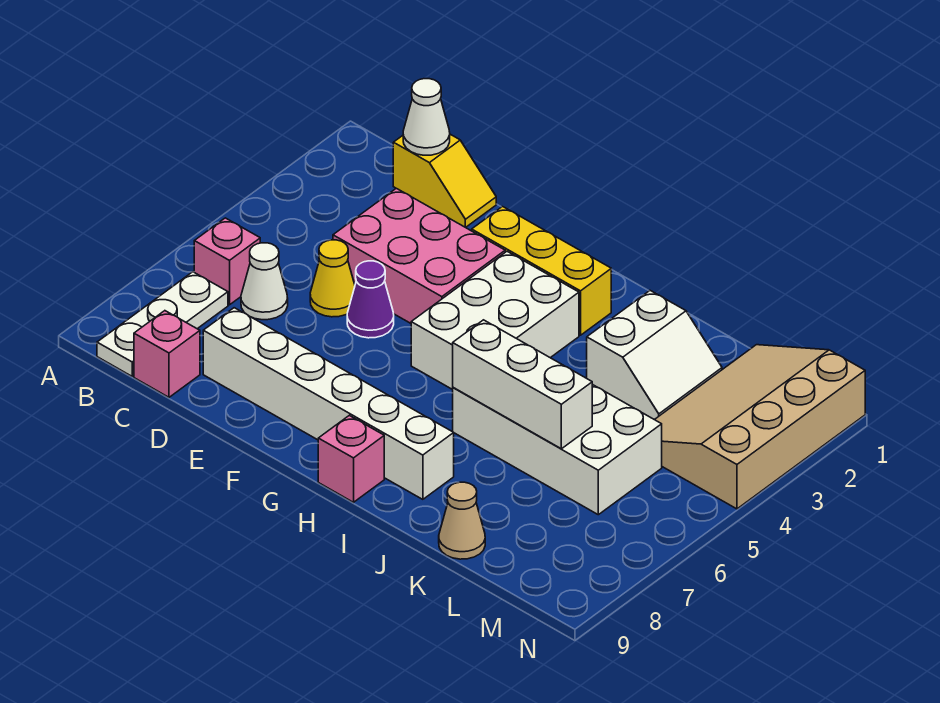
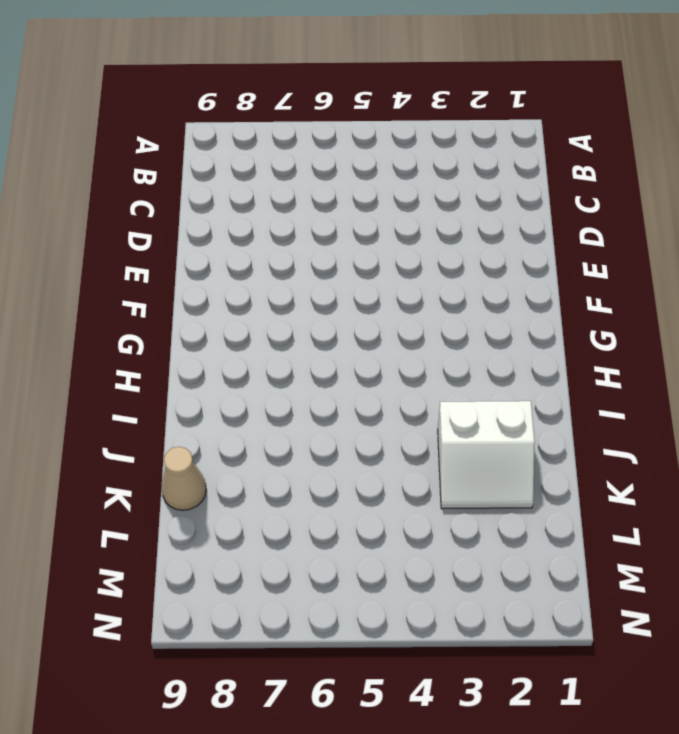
none -> pink 1x1 brick [194,218,260,305]
none -> white 1x3 plate [97,272,228,376]
none -> yellow 1x2 slope [393,134,496,227]

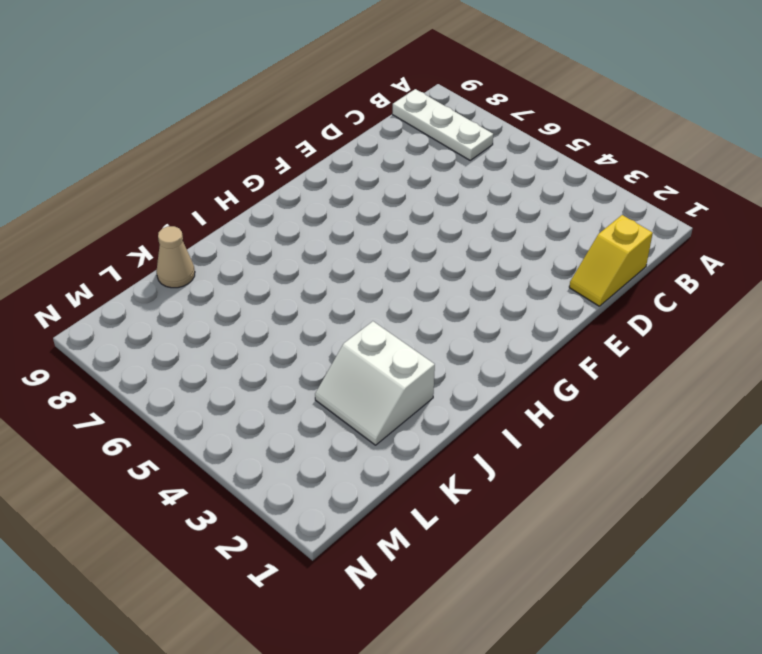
none -> pink 1x1 brick [194,218,260,305]
none -> white 1x1 cone [241,243,288,320]
none -> pink 1x1 brick [134,311,200,397]

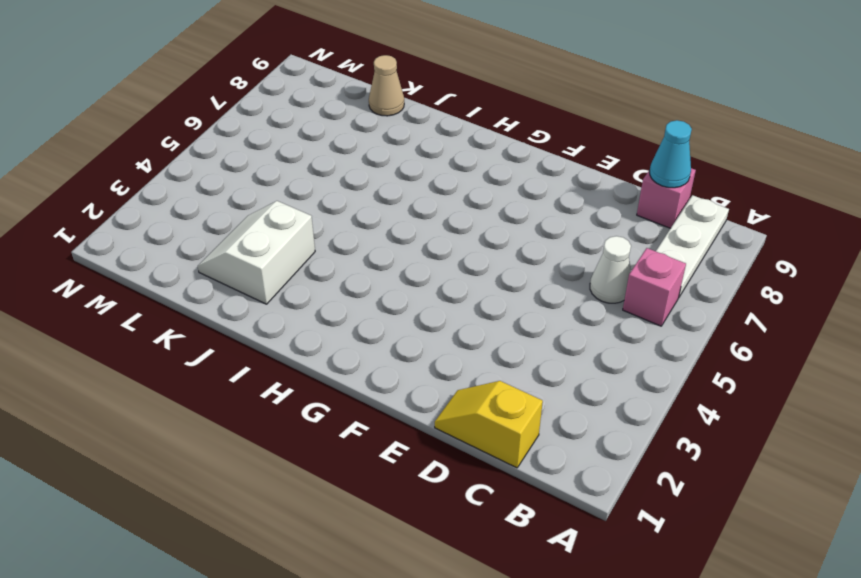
cyan 1x1 cone [650,120,692,188] -> none
none -> pink 2x3 brick [333,188,505,323]
none -> yellow 1x1 cone [310,240,355,317]
none -> white 1x6 brick [203,308,454,499]

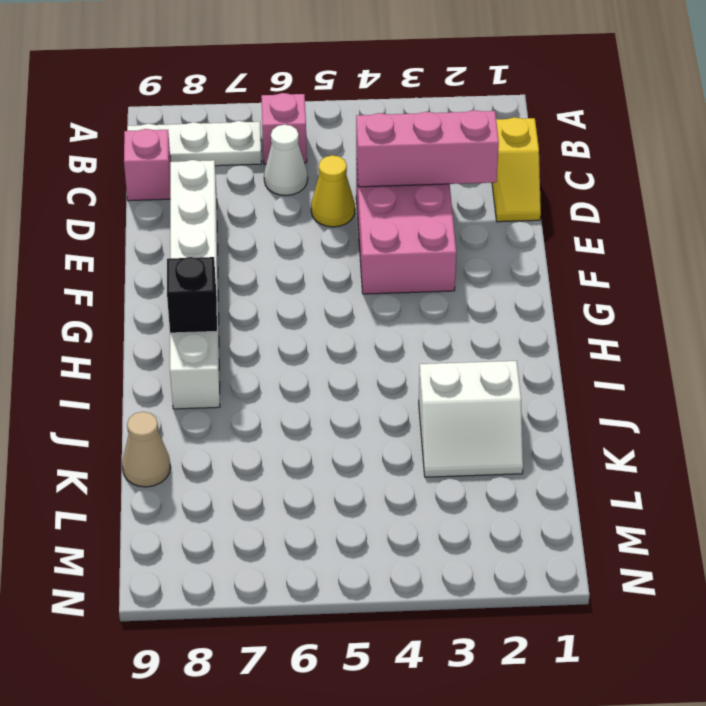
pink 1x3 brick [356,110,499,187] -> none
black 1x1 brick [167,257,217,333] -> none
none -> purple 1x1 cone [347,261,394,338]
none -> yellow 1x3 brick [472,207,611,335]
none -> white 2x3 brick [411,251,579,390]

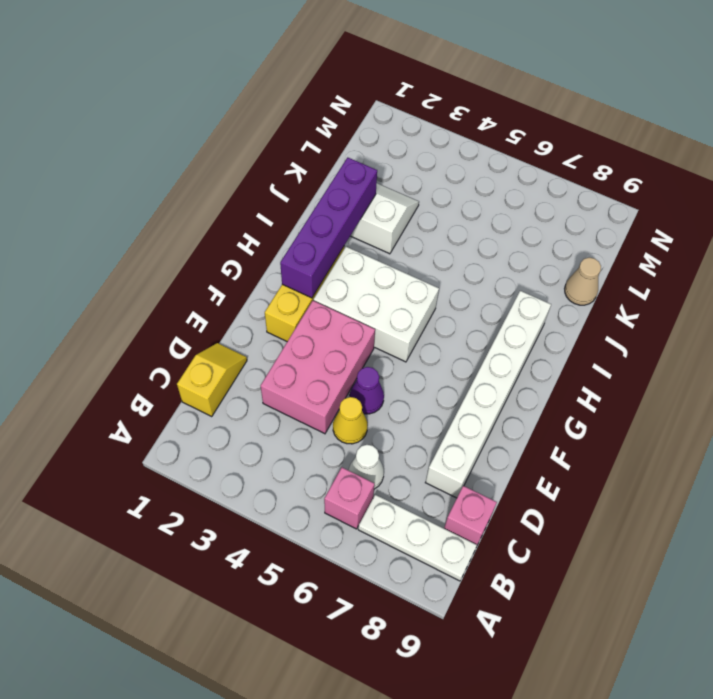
purple 1x4 brick [280,158,377,298] -> none
none -> pink 1x1 brick [318,415,384,502]
none -> white 2x4 brick [453,384,662,515]
none -> tan 3x4 slope [655,345,865,509]

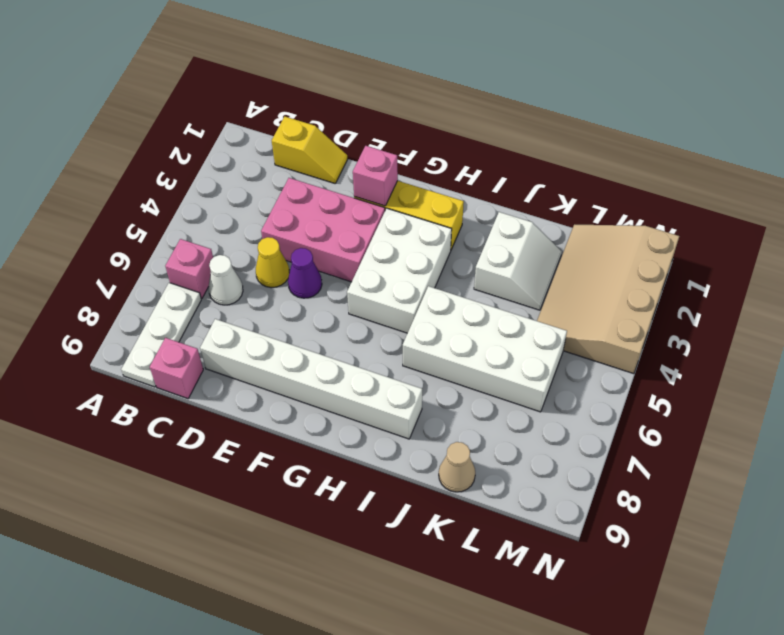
pink 1x1 brick [353,146,398,206] -> pink 1x1 brick moved to [318,415,384,502]
none -> white 1x1 cone [403,79,450,155]
none -> white 1x3 brick [453,320,592,449]

